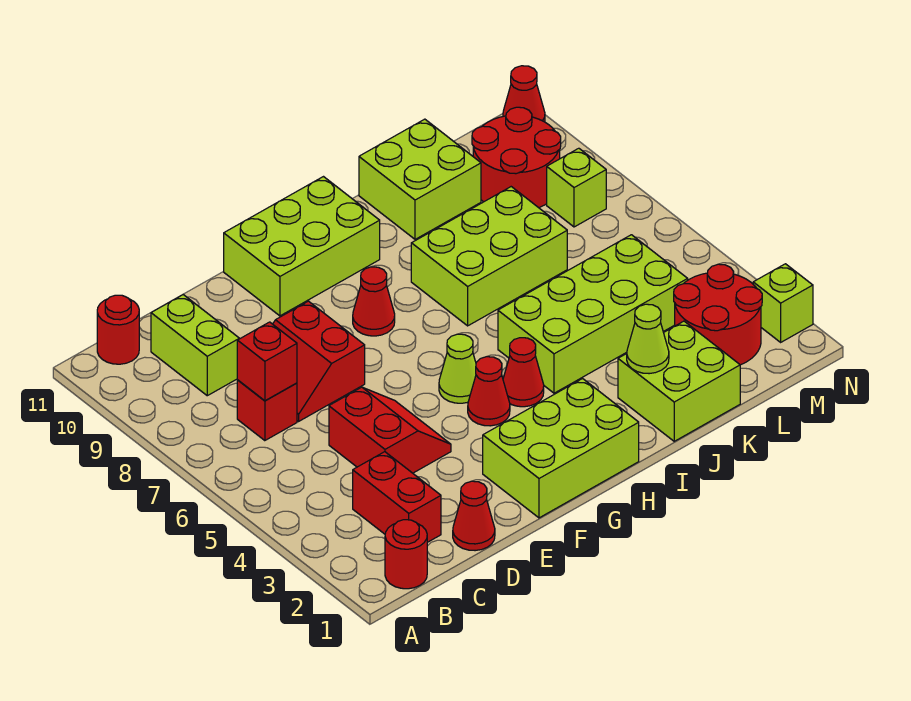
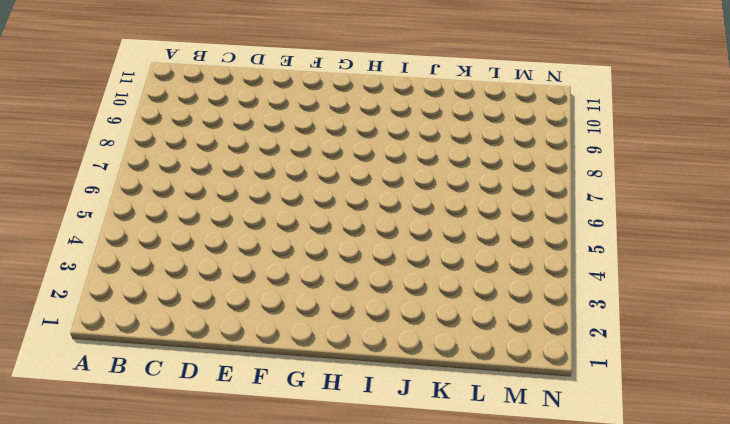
none -> red 1x1 round brick [385,520,427,589]
none -> red 1x1 round brick [97,295,139,364]
none -> red 1x2 brick [353,452,441,542]

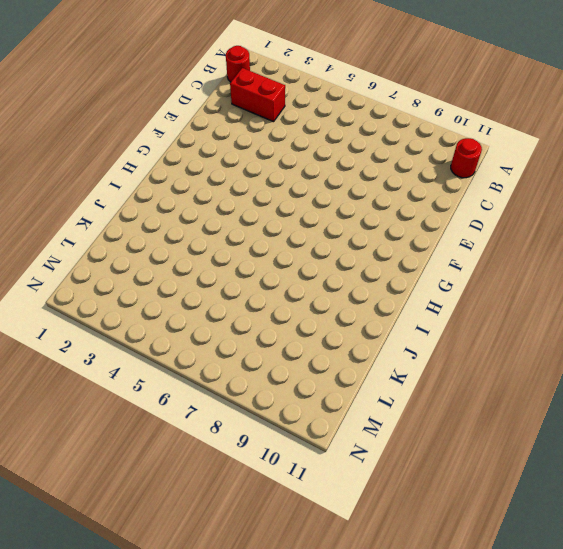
none -> red 1x1 brick [237,380,297,441]
none -> lime 1x2 brick [151,295,239,396]
none -> red 1x1 cone [453,481,495,551]

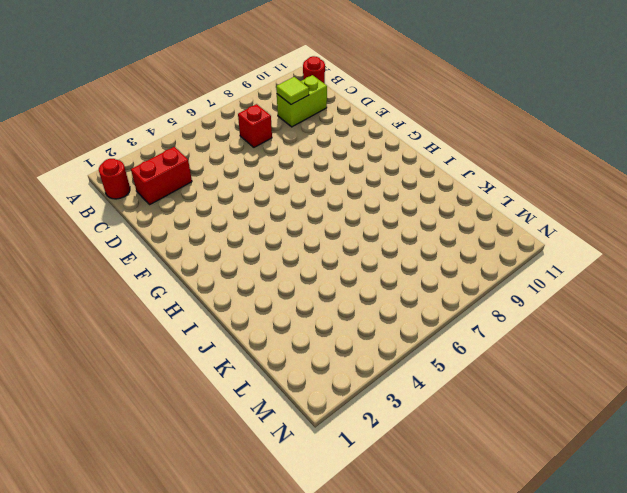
lime 1x1 tile [276,77,309,104] -> none
none -> red 1x1 cone [453,481,495,551]
none -> red 2x2 slope [329,387,451,473]
none -> red 2x2 slope [273,301,365,421]

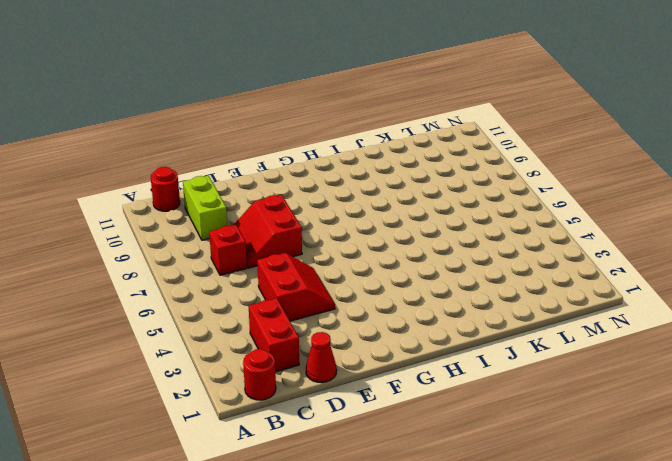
none -> lime 2x3 brick [483,379,639,518]
none -> lime 2x3 brick [224,177,380,316]
none -> red 1x1 cone [468,357,510,426]

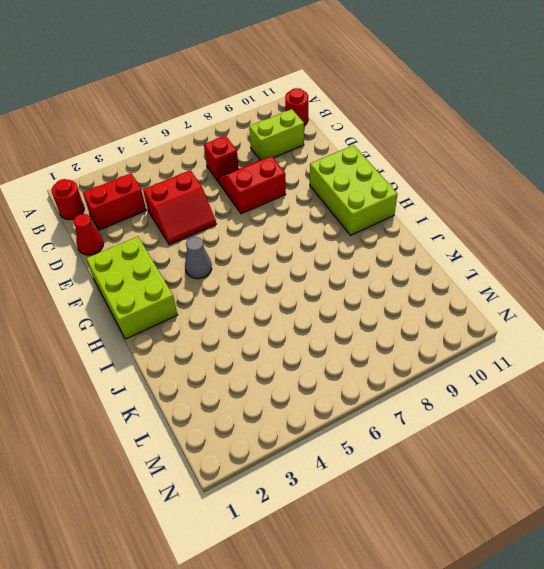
grey 1x1 cone [185,237,212,279] -> red 1x1 cone [468,357,510,426]
none -> lime 1x1 cone [439,334,476,403]
none -> red 1x1 cone [353,267,395,336]
none -> red 1x1 cone [503,338,544,407]

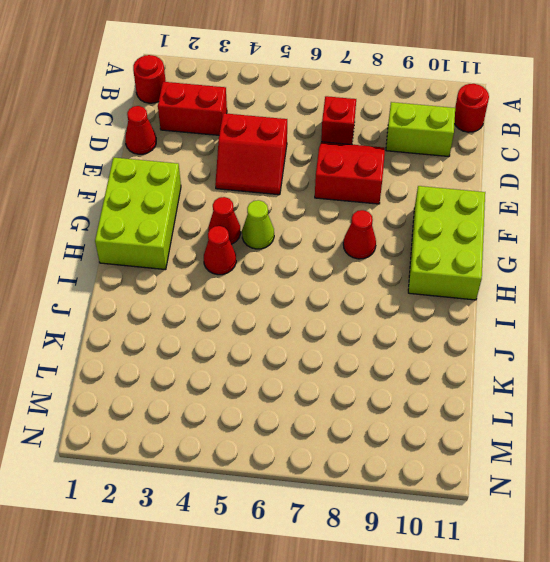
none -> lime 2x4 brick [498,235,688,393]
none -> lime 2x3 brick [411,187,567,326]
none -> lime 2x2 brick [618,321,740,441]

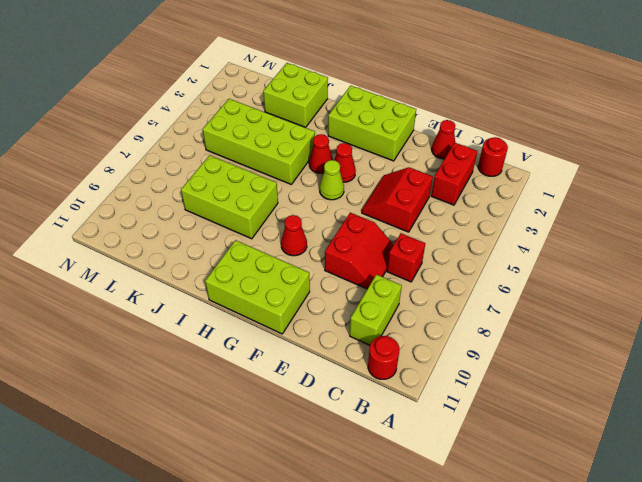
none -> lime 2x2 brick [359,119,481,239]
none -> red 2x2 round brick [674,264,762,365]
none -> red 2x2 round brick [472,107,561,208]

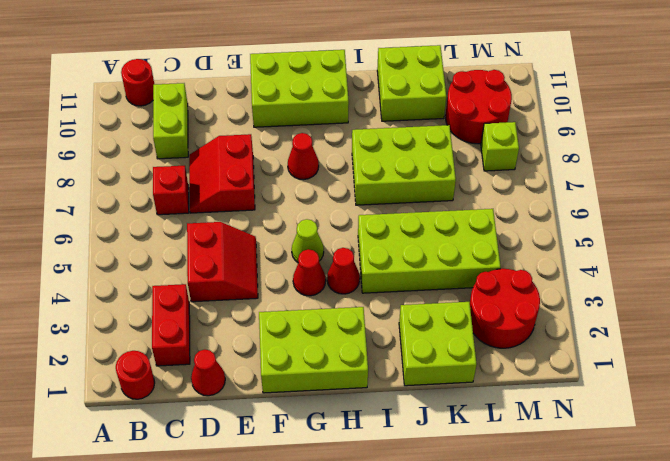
none -> lime 1x1 brick [753,264,813,342]
none -> red 1x1 cone [503,66,545,122]
none -> red 1x1 brick [237,322,297,401]

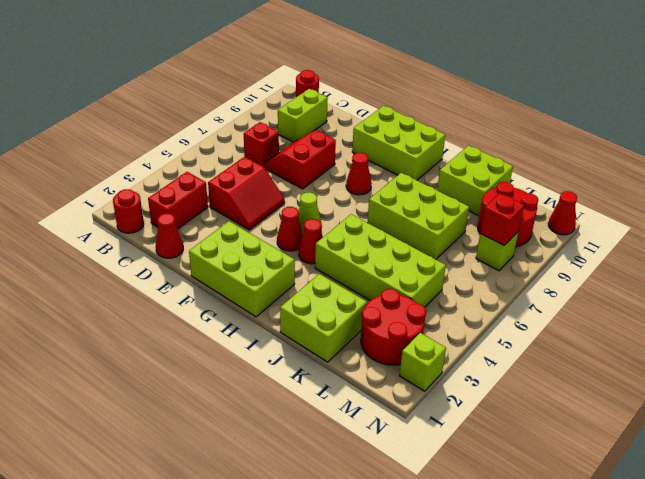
red 1x1 brick [480,193,524,245] -> red 1x1 brick moved to [237,322,297,401]
none -> lime 1x1 cone [627,304,669,374]

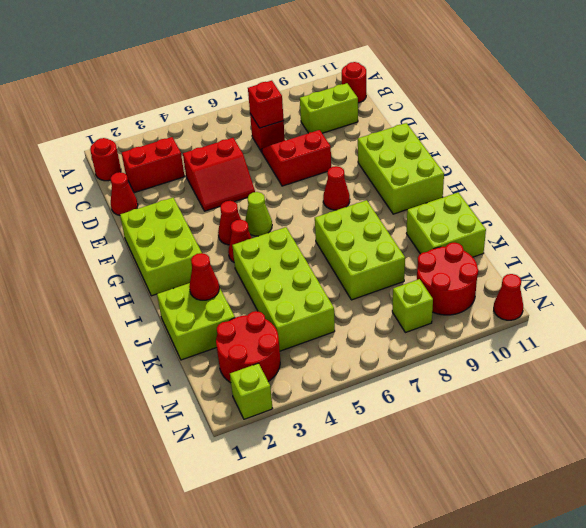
red 1x1 cone [189,253,219,300] -> lime 1x1 cone [627,304,669,374]

